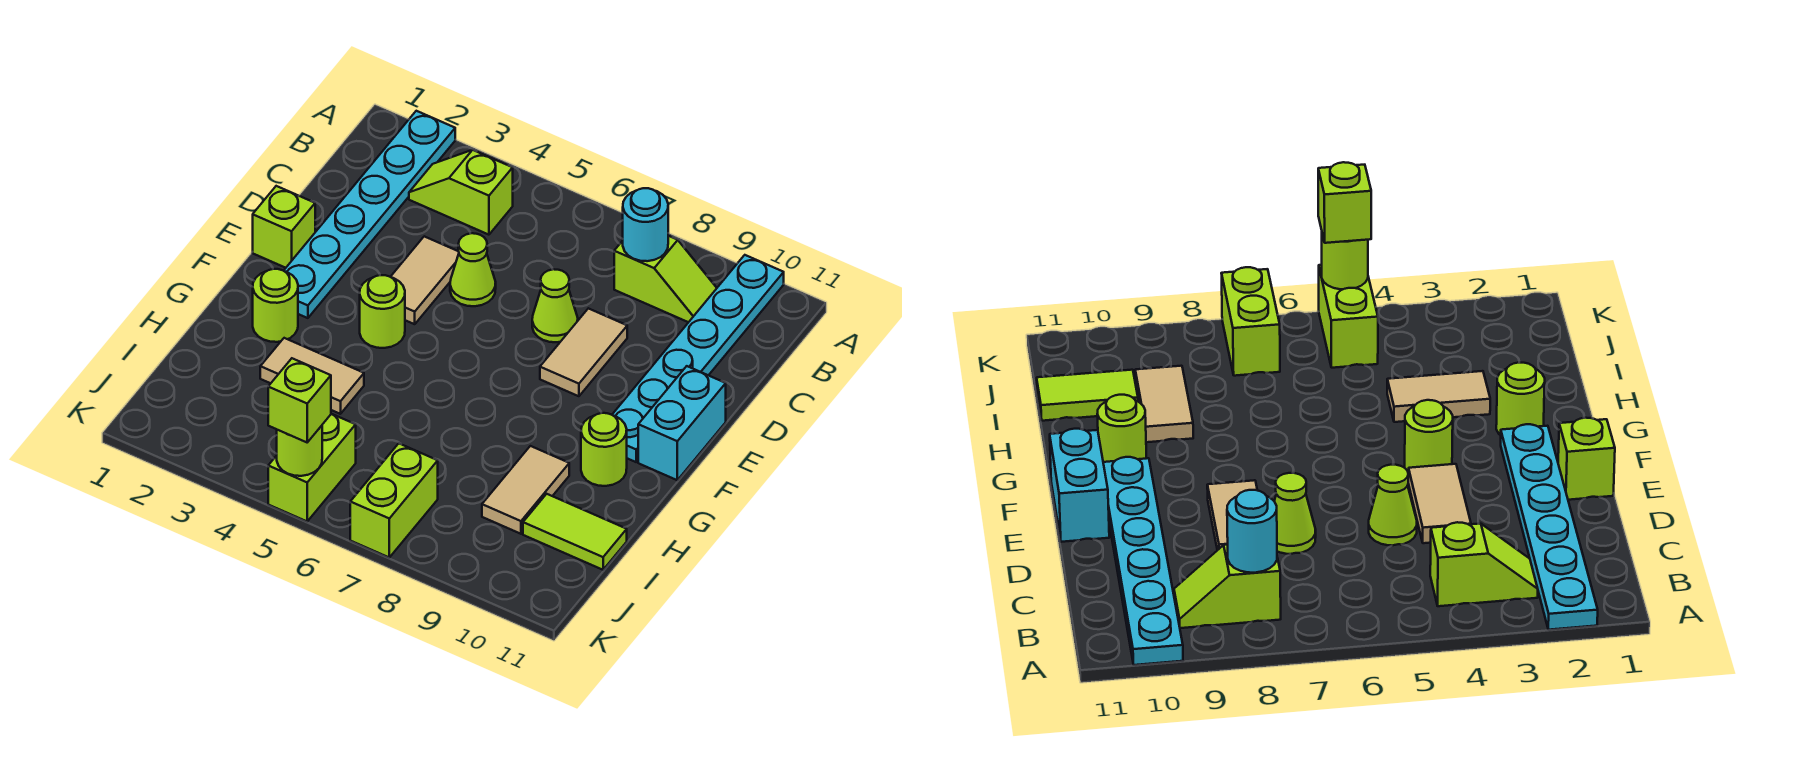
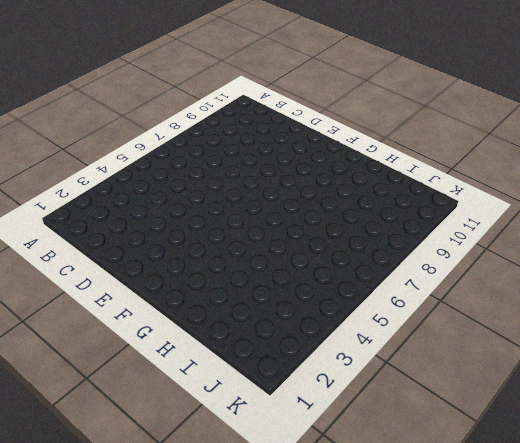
none -> cyan 1x6 plate [284,111,455,318]
none -> cyan 1x6 plate [612,255,784,462]
none -> lime 1x2 slope [409,150,513,235]

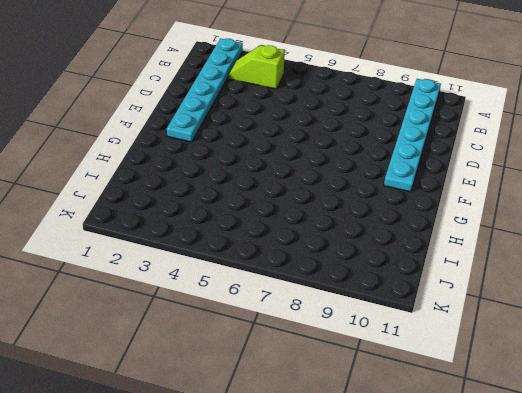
none -> lime 1x2 slope [614,236,717,322]
none -> tan 1x2 tile [391,236,459,324]
none -> lime 1x1 cone [450,233,496,306]

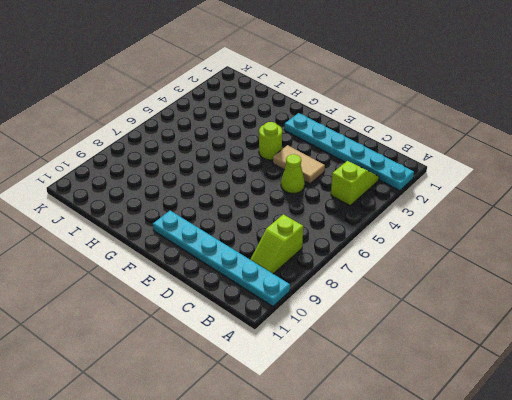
none -> lime 1x1 cone [532,269,578,342]
none -> tan 1x2 tile [540,308,627,396]
none -> lime 1x1 brick [253,186,315,268]

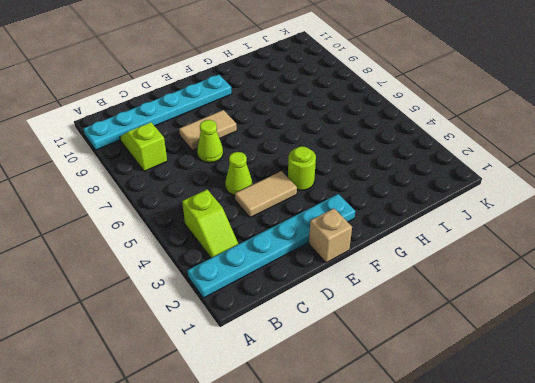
tan 1x1 brick [309,208,352,263] -> lime 1x1 brick [253,186,315,268]
none -> cyan 1x2 brick [638,366,726,480]
none -> lime 1x1 round brick [253,269,298,342]
none -> lime 1x1 round brick [581,413,627,486]

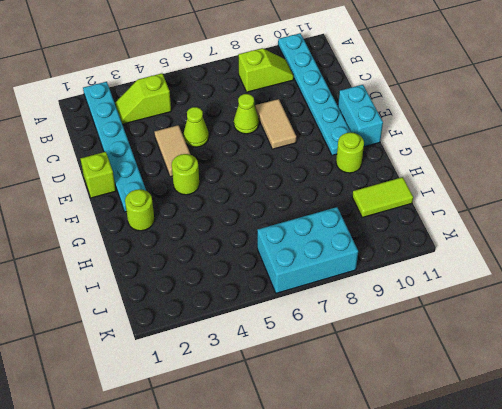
cyan 2x3 brick [257,207,358,293] -> lime 1x2 brick [350,443,438,557]
none -> tan 1x2 tile [260,338,364,414]
none -> tan 1x2 tile [482,446,569,534]
none -> lime 1x2 brick [268,414,356,521]

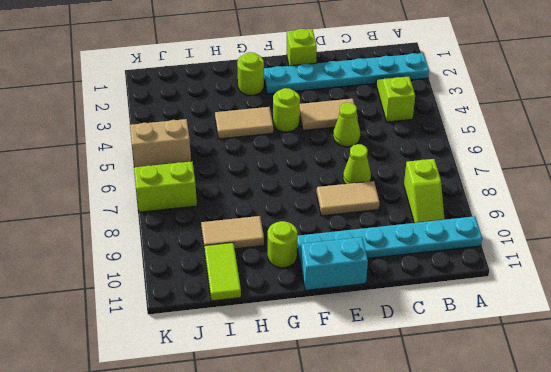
tan 1x2 tile [215,107,273,139] -> tan 1x2 tile turned to [260,338,364,414]
tan 1x2 brick [130,119,191,167] -> lime 1x2 brick [268,414,356,521]
none -> cyan 1x1 round brick [623,188,668,261]
none -> lime 1x1 round brick [277,426,322,476]
none -> lime 1x1 brick [268,358,331,442]

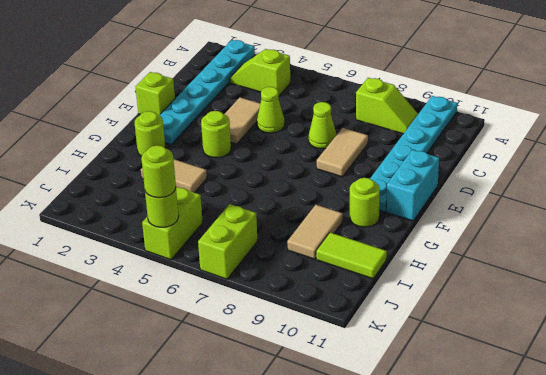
lime 1x1 round brick [141,145,176,198] -> lime 1x1 brick [268,358,331,442]
none -> cyan 1x1 round brick [623,188,668,261]

